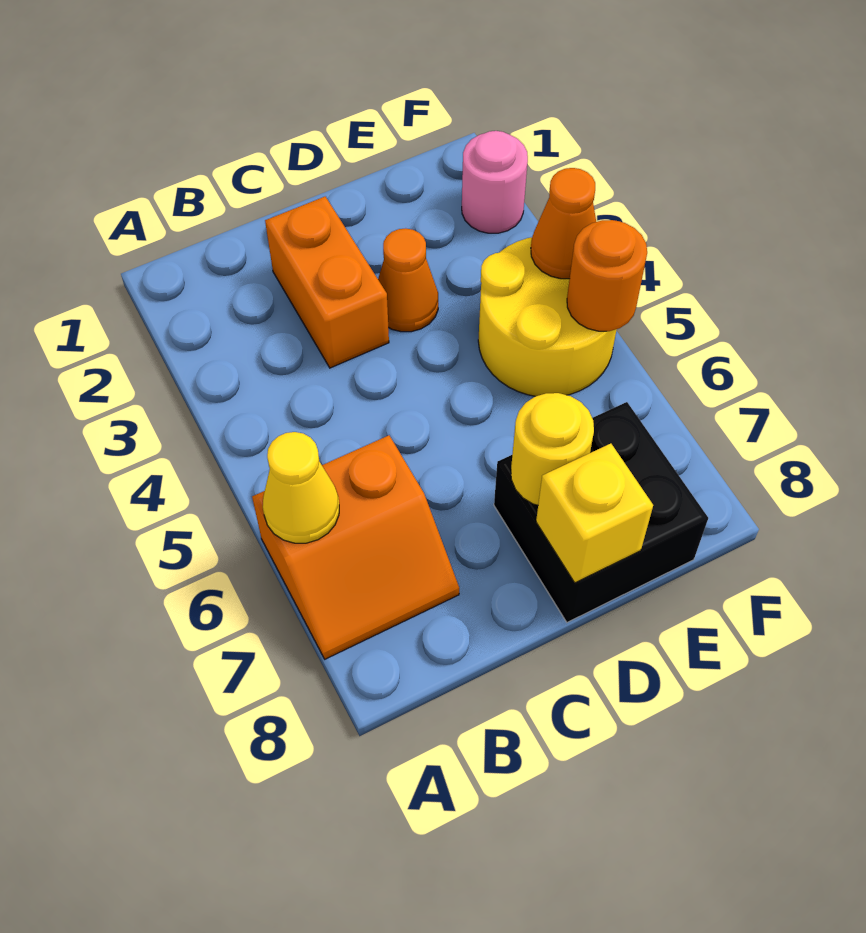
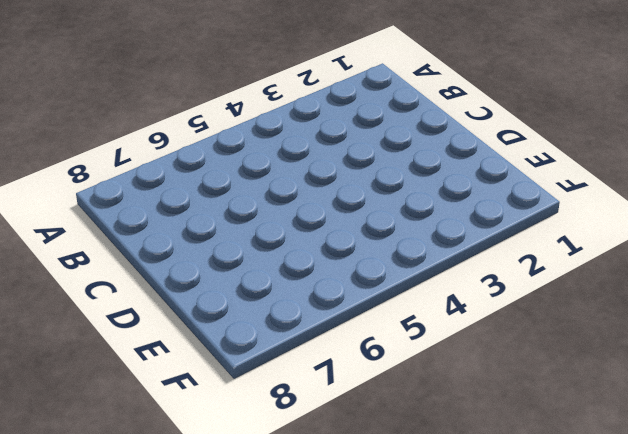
none -> orange 2x2 slope [252,435,459,659]
none -> orange 1x2 brick [265,196,389,368]

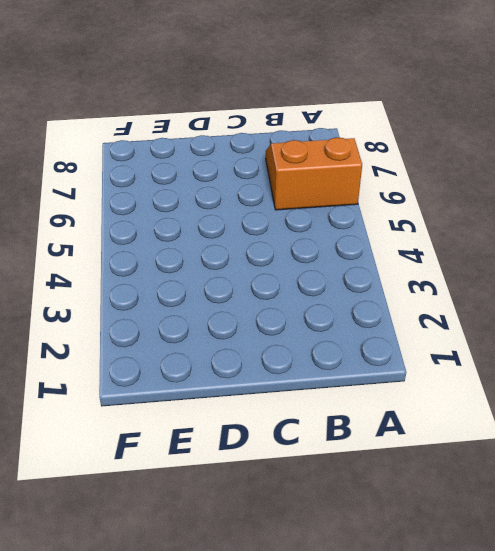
none -> orange 1x2 brick [265,196,389,368]
none -> orange 1x1 cone [378,228,438,332]

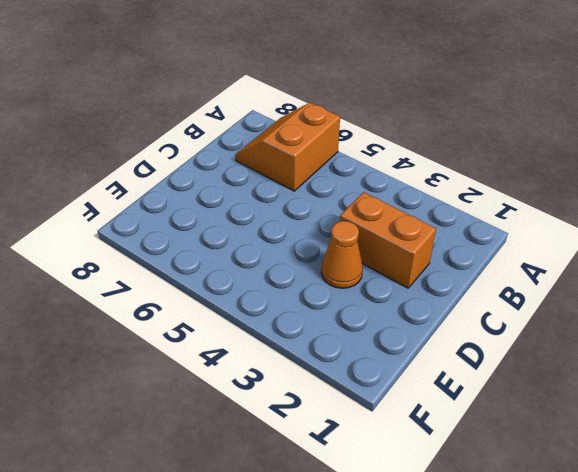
none -> black 2x2 brick [494,402,708,622]
none -> yellow 2x2 round brick [478,237,617,396]

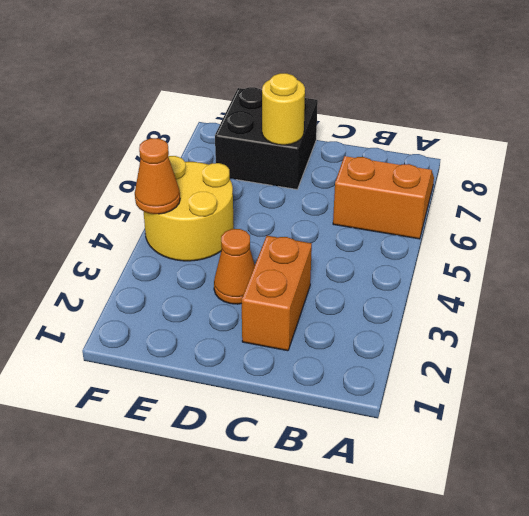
none -> pink 1x1 round brick [462,131,528,233]
none -> yellow 1x1 cone [263,432,339,543]

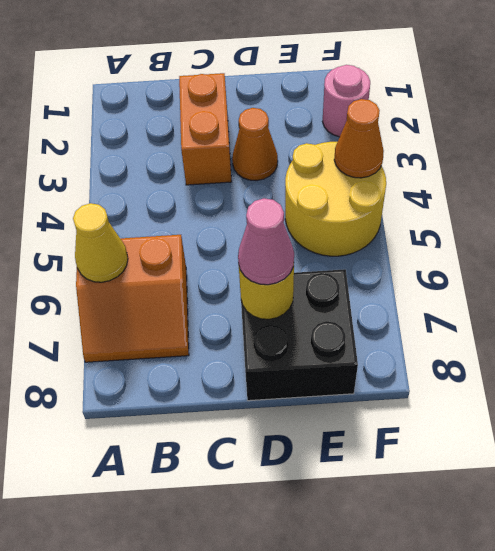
pink 1x1 cone [238,198,294,285] -> none
none -> yellow 1x1 brick [536,444,653,583]
none -> orange 1x1 round brick [567,220,647,331]

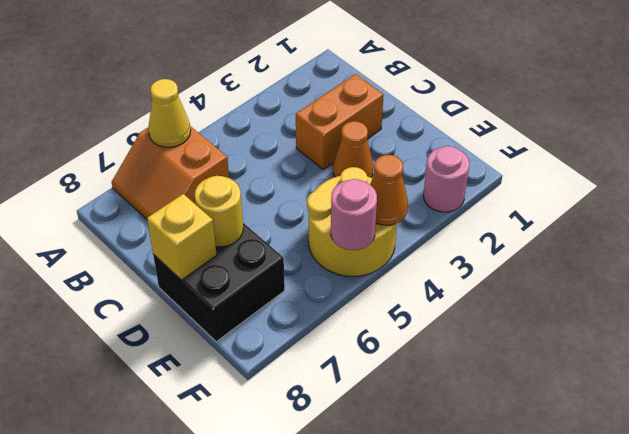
pink 1x1 round brick [331,179,377,250] -> orange 1x1 round brick [567,220,647,331]

